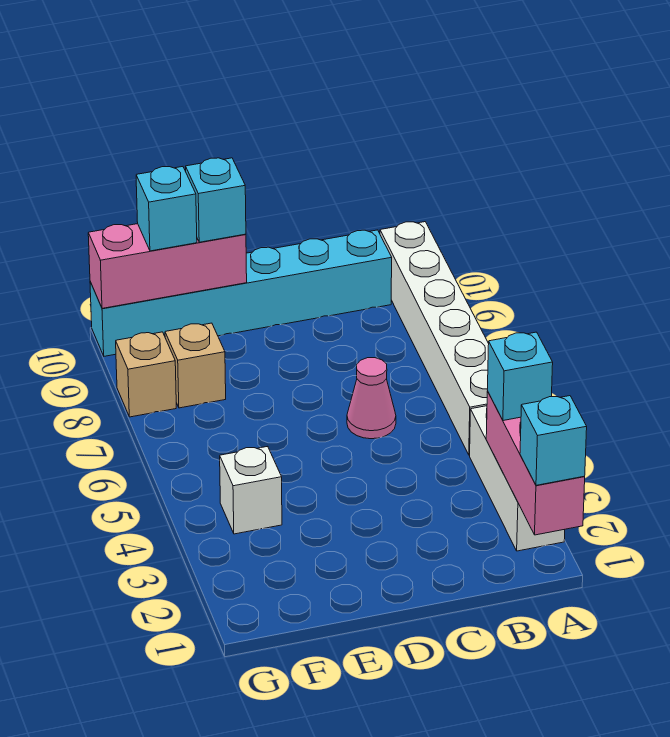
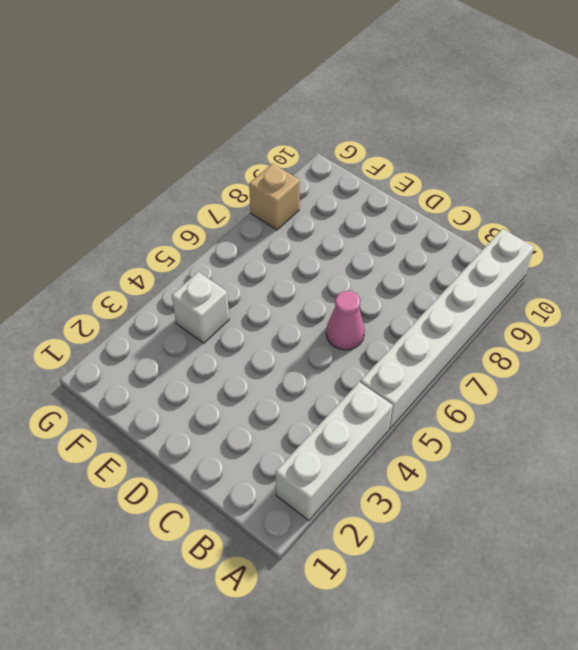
none -> cyan 1x6 brick [90,230,392,356]
none -> tan 1x1 brick [165,323,226,408]
none -> pink 1x3 brick [486,391,585,535]

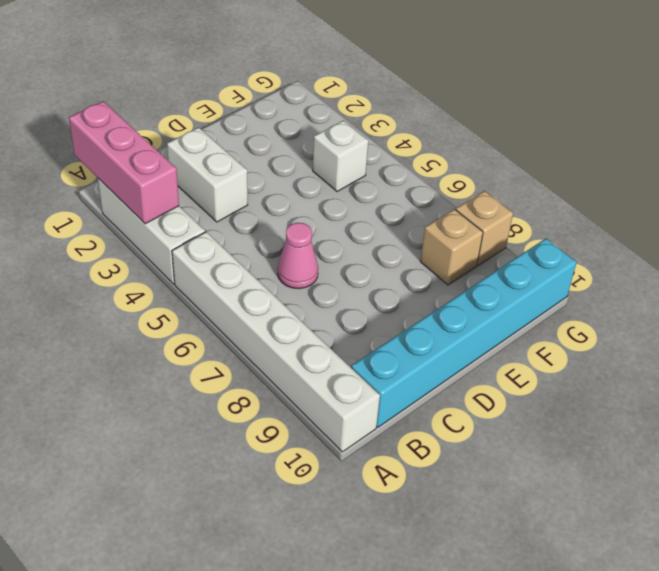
white 1x2 brick [167,127,248,222] -> none
none -> pink 1x3 brick [88,224,247,308]
none -> cyan 1x1 brick [520,396,587,485]
none -> cyan 1x1 brick [488,332,553,421]

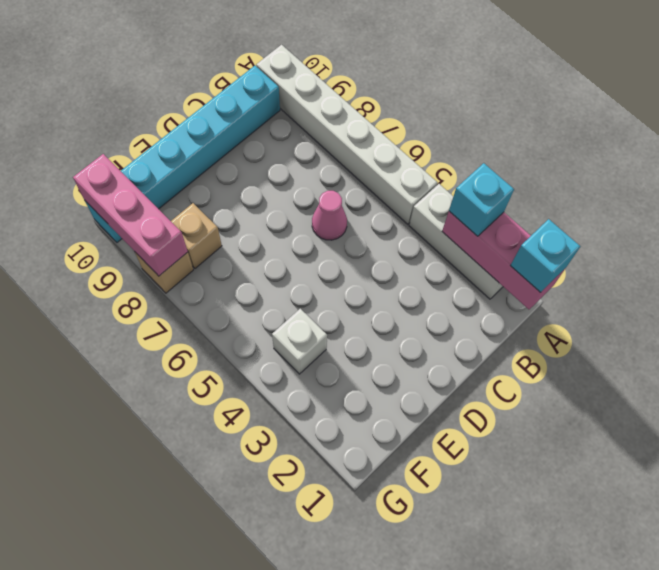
pink 1x3 brick [73,154,188,276] -> pink 1x3 brick turned to [88,224,247,308]
none -> cyan 1x1 brick [186,158,246,242]
none -> cyan 1x1 brick [136,167,197,251]

